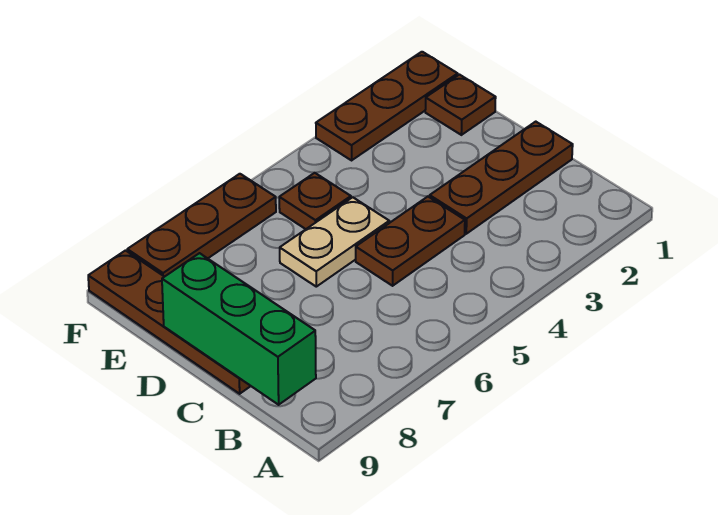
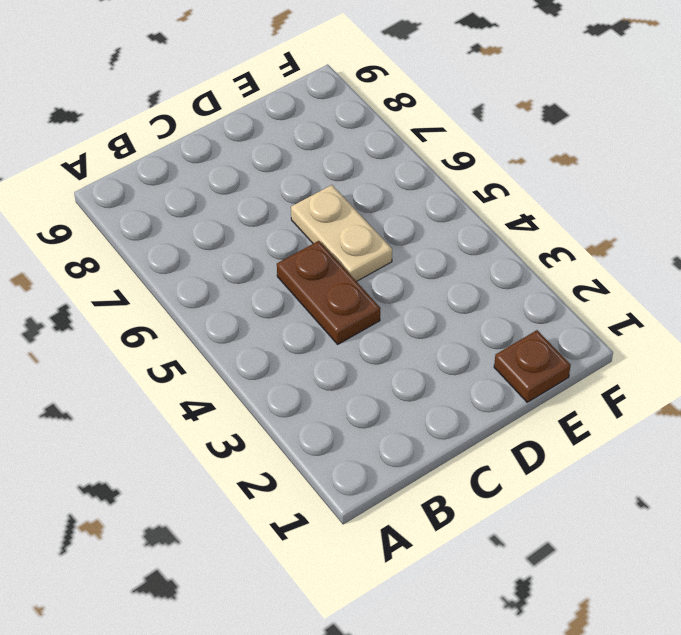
none -> brown 1x3 plate [430,122,573,234]
none -> brown 1x4 plate [88,251,250,394]

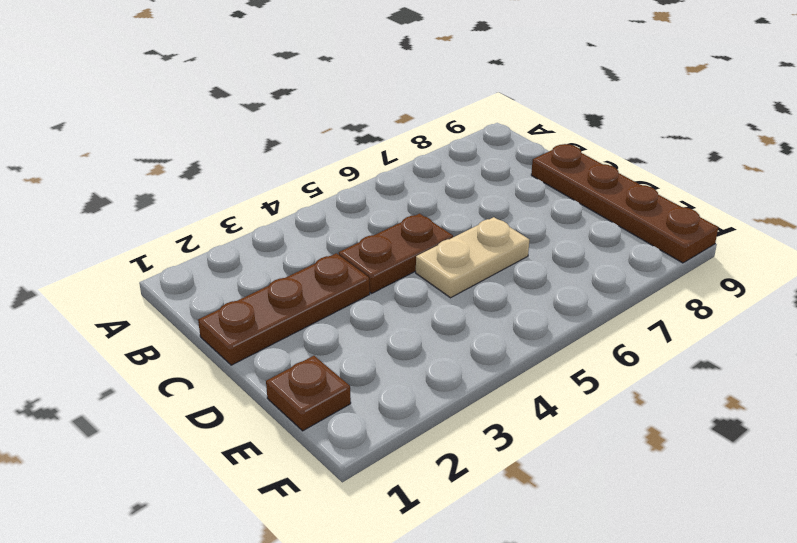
none -> brown 1x1 plate [279,173,351,229]
none -> brown 1x3 plate [316,52,458,160]

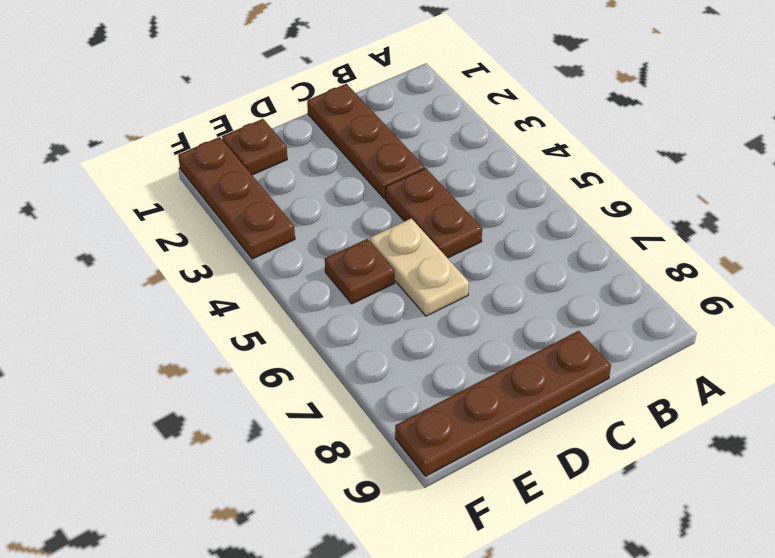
none -> brown 1x3 plate [127,174,276,277]
none -> green 1x3 brick [162,253,316,405]

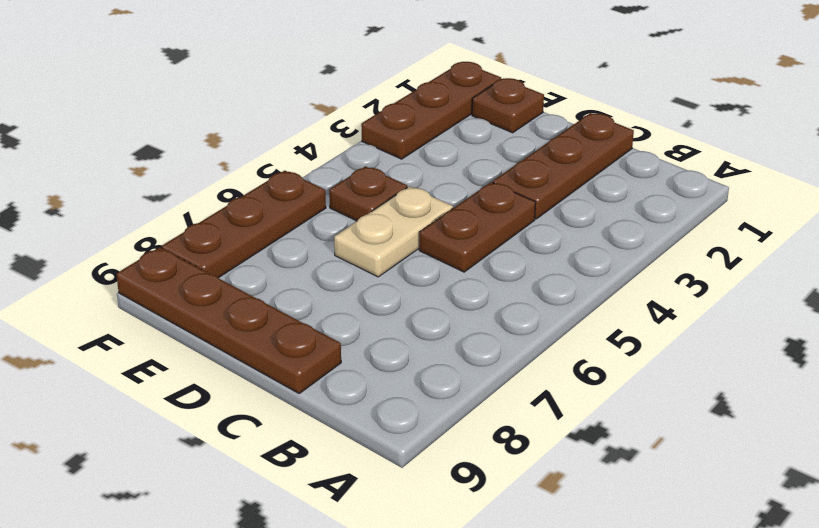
none -> green 1x3 brick [162,253,316,405]

